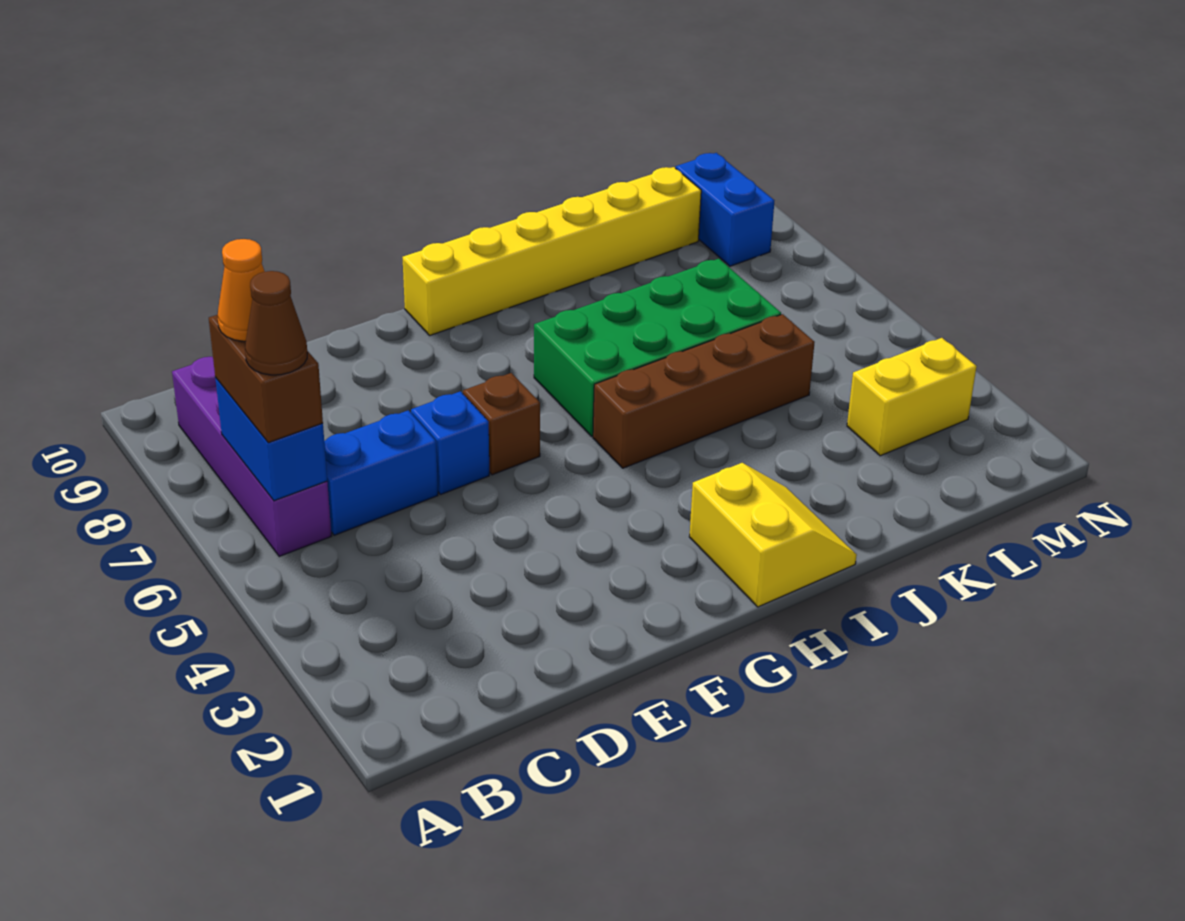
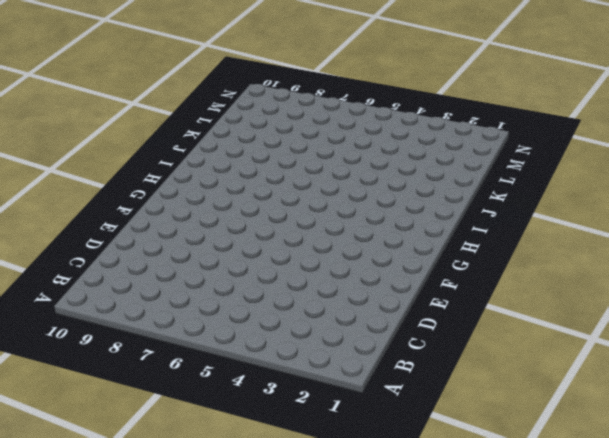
none -> purple 1x4 brick [172,357,331,556]
none -> blue 1x2 brick [324,410,438,535]
none -> blue 1x1 brick [411,391,489,495]

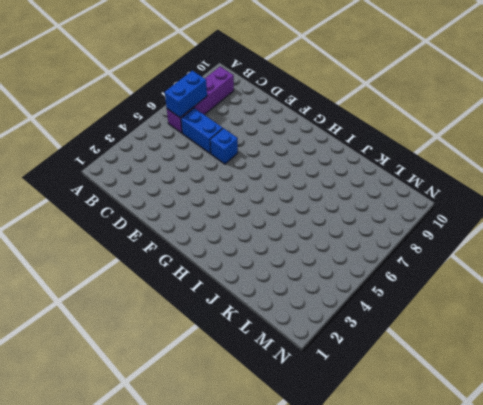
none -> brown 1x1 brick [463,373,540,475]
none -> yellow 1x6 brick [402,167,701,335]
none -> yellow 2x2 slope [689,463,857,607]

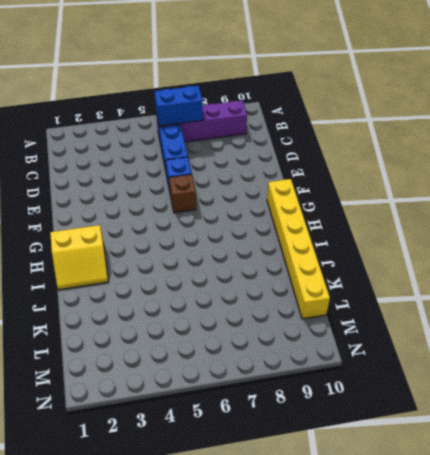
none -> brown 1x4 brick [593,314,815,468]
none -> green 2x4 brick [534,259,781,436]
none -> yellow 1x2 brick [847,338,977,456]

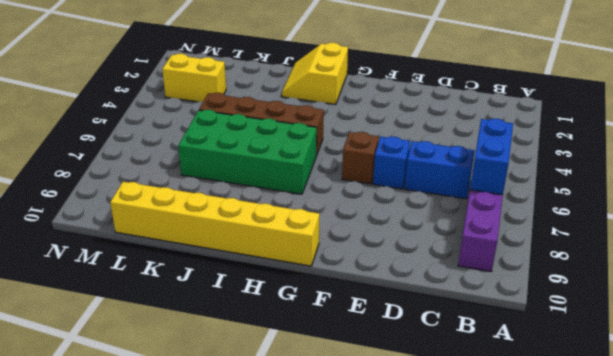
none -> blue 1x2 brick [676,153,774,266]
none -> brown 1x2 brick [209,315,323,443]
none -> brown 1x1 cone [245,271,307,375]

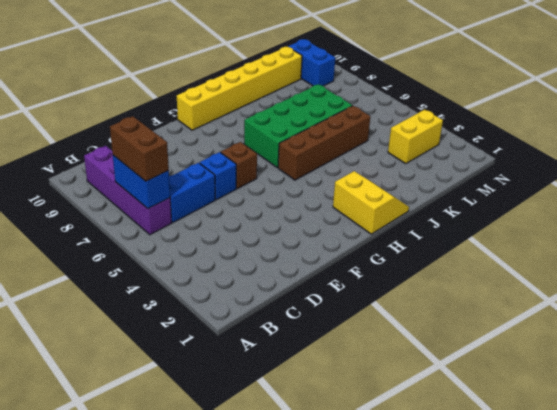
none -> brown 1x1 cone [245,271,307,375]
none -> orange 1x1 cone [218,239,265,341]

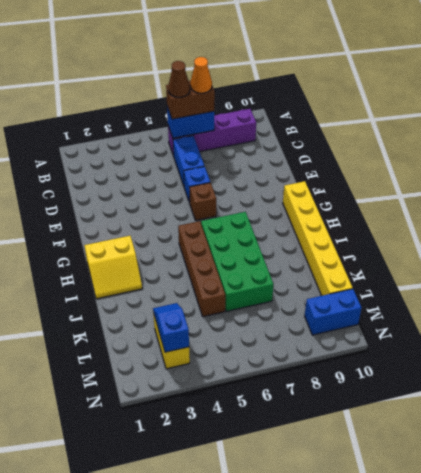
blue 1x2 slope [153,303,189,352] -> none

